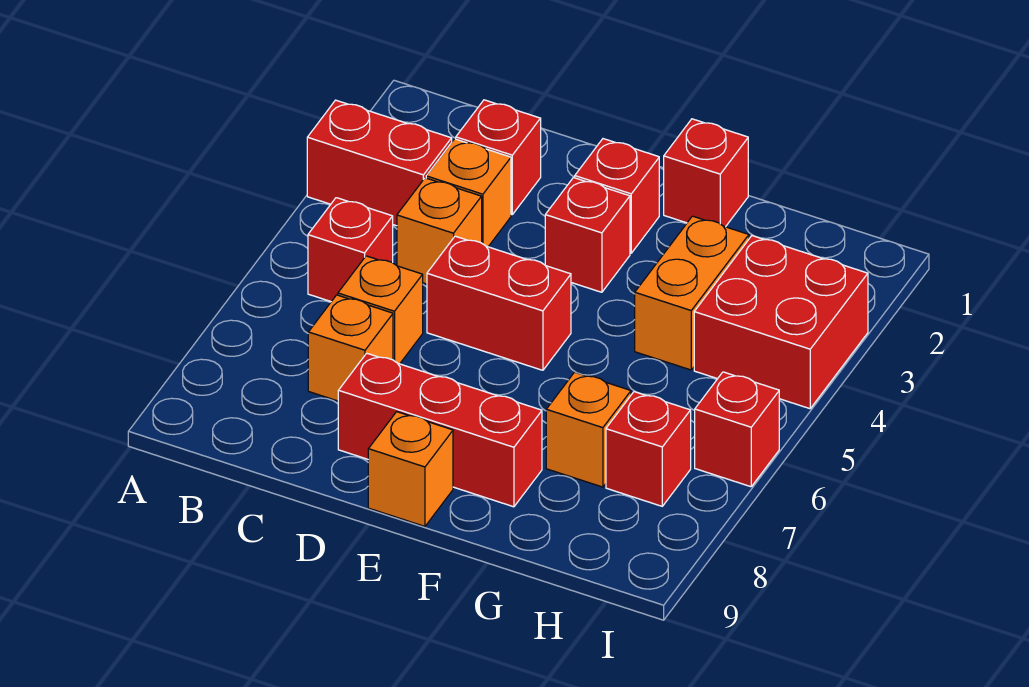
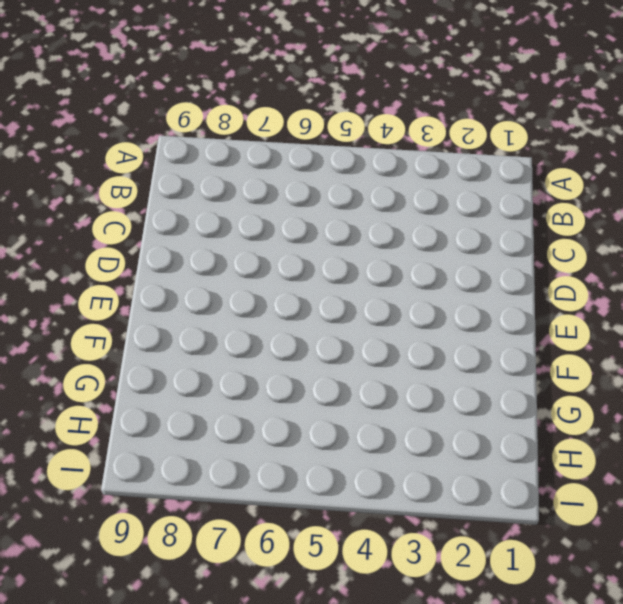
none -> red 1x2 brick [307,100,452,226]
none -> red 1x1 brick [308,198,393,301]
none -> red 1x1 brick [456,100,541,215]

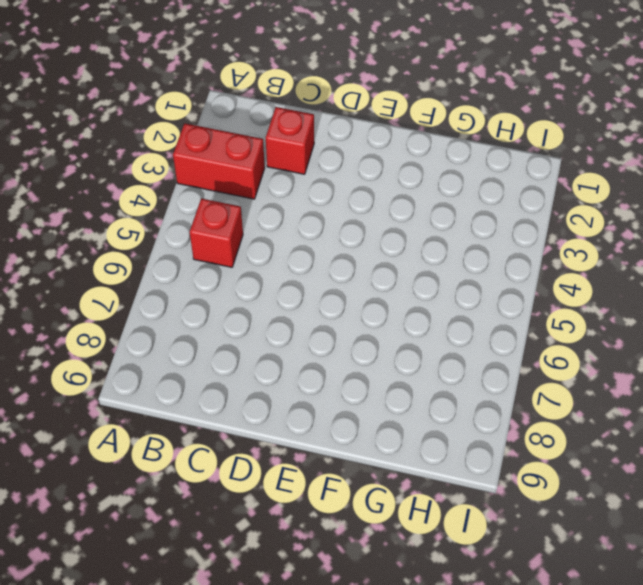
none -> orange 1x1 brick [426,139,511,247]
none -> orange 1x1 brick [397,178,482,284]
none -> orange 1x1 brick [338,256,423,364]

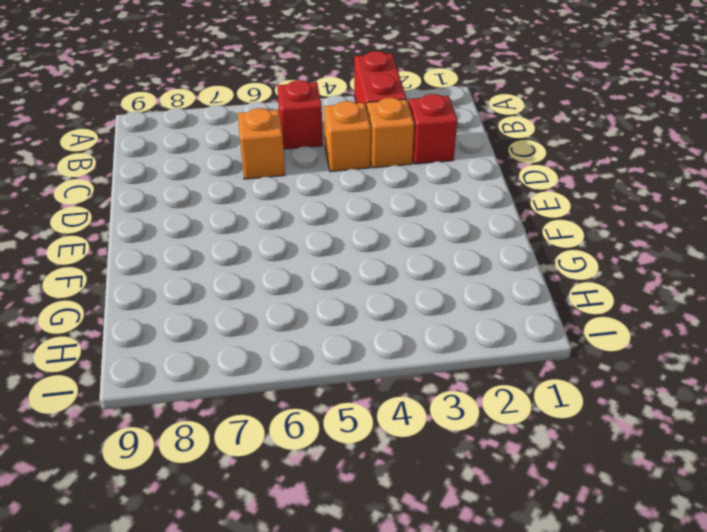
none -> orange 1x1 brick [308,295,393,401]
none -> red 1x2 brick [427,236,571,370]
none -> red 1x3 brick [338,353,542,507]

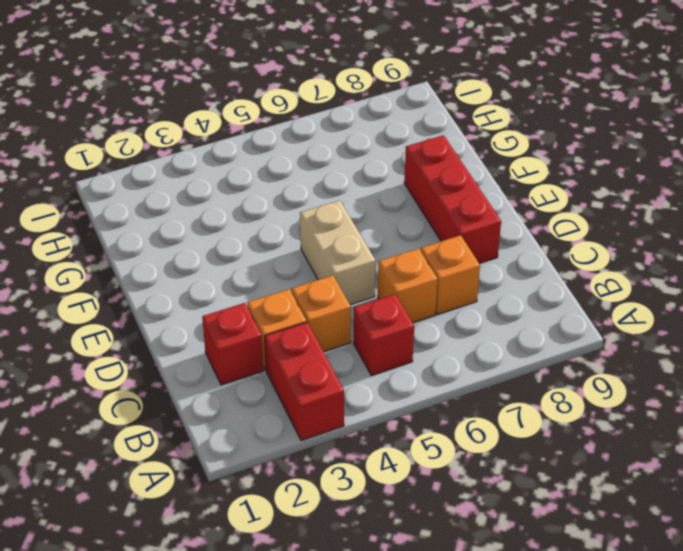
tan 1x2 brick [300,200,375,305] -> red 1x2 brick [427,236,571,370]
none -> red 1x1 brick [575,139,659,253]
none -> red 1x1 brick [545,178,630,292]
none -> orange 1x1 brick [368,412,453,526]

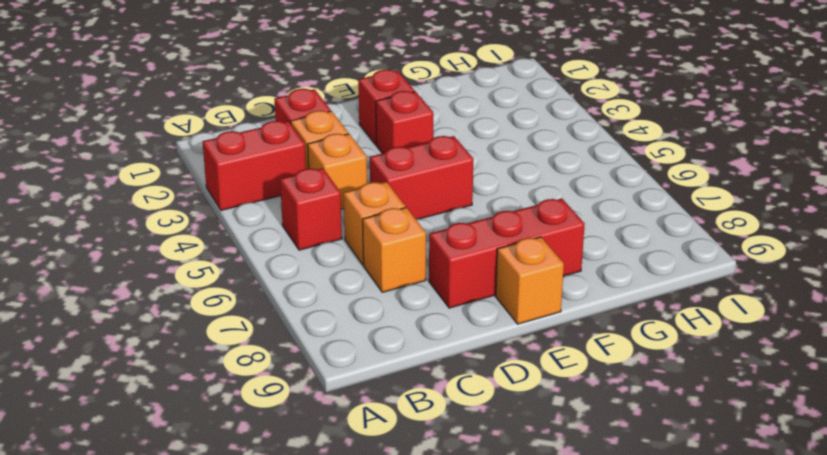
none -> red 1x1 brick [664,119,748,227]
none -> orange 1x2 brick [635,216,749,370]
none -> orange 1x1 brick [546,372,631,487]

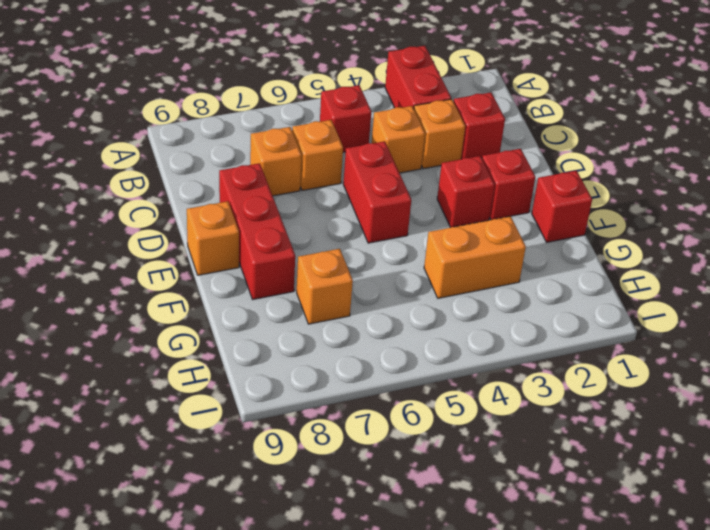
none -> red 2x2 brick [694,236,868,409]
none -> red 1x1 brick [606,392,691,506]
none -> red 1x1 brick [695,372,779,487]

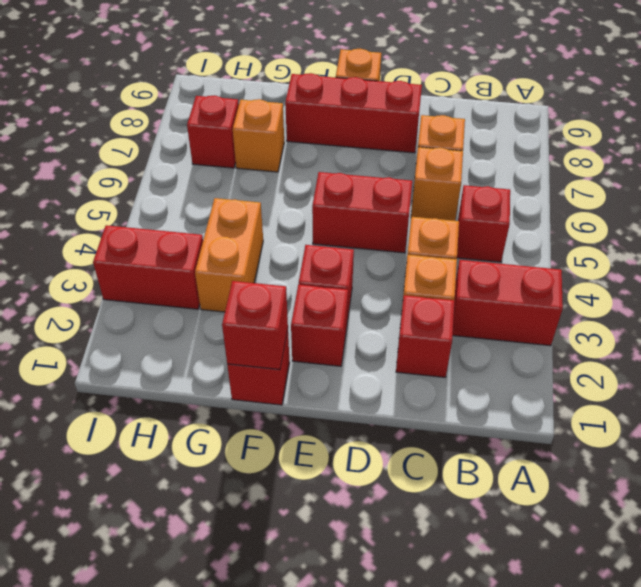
red 1x1 brick [222,281,288,370] -> red 1x1 brick moved to [695,372,779,487]
red 1x2 brick [93,225,203,309] -> red 2x2 brick [694,236,868,409]

